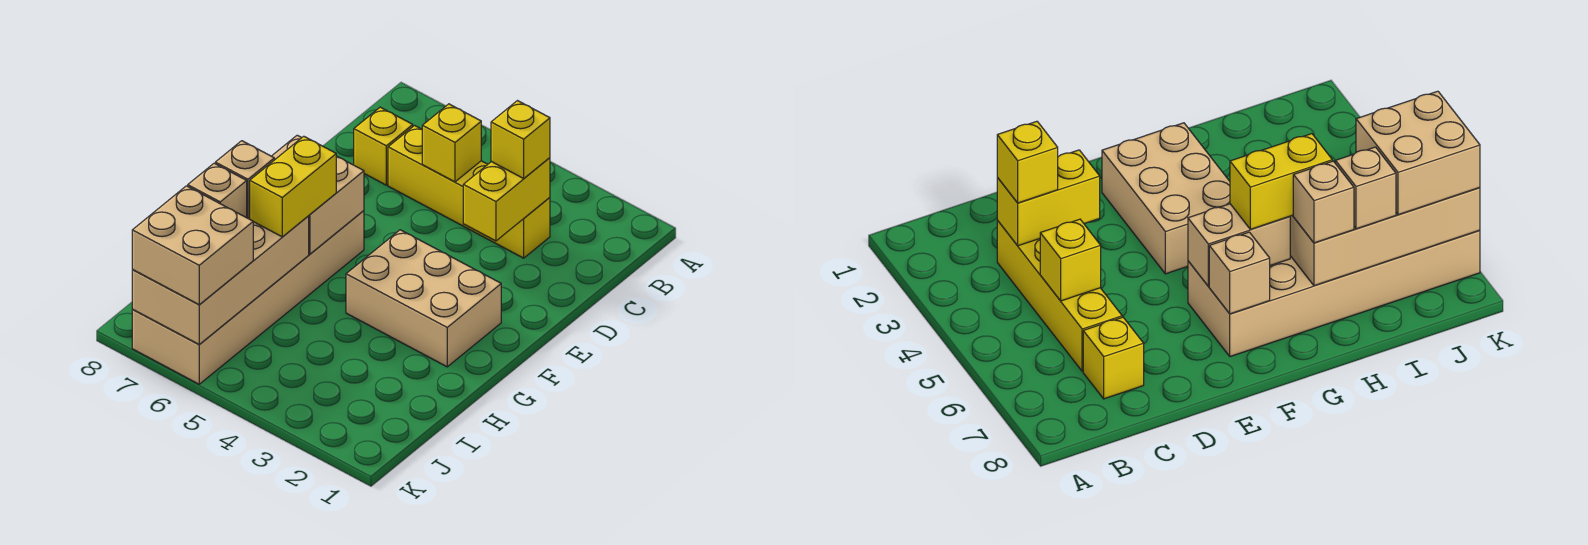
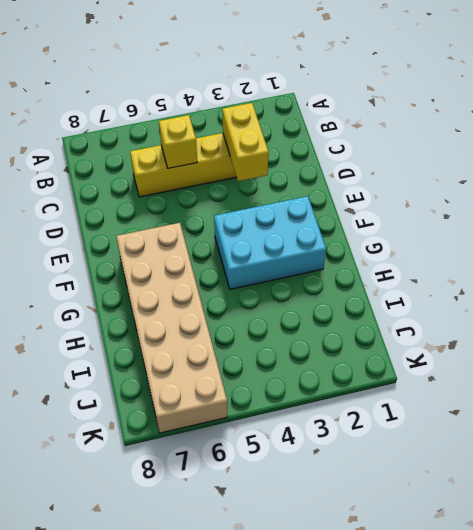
cyan 2x3 brick [214,196,326,289] -> tan 2x3 brick [346,230,501,367]
none -> yellow 1x1 brick [354,107,413,185]
none -> tan 1x2 brick [309,156,364,254]
none -> tan 1x1 brick [1209,232,1270,314]

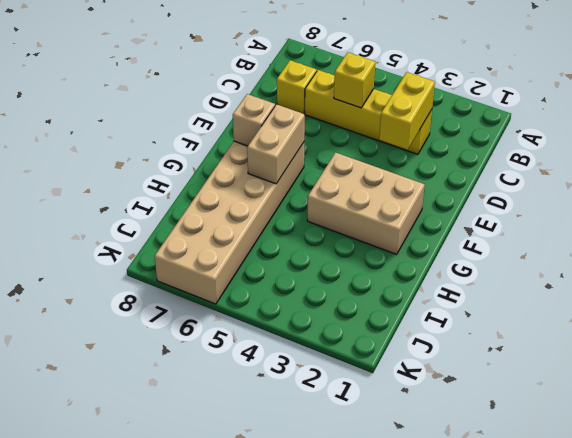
none -> tan 2x4 brick [132,216,309,345]
none -> yellow 1x1 brick [491,101,550,178]
none -> yellow 1x2 brick [250,136,336,237]

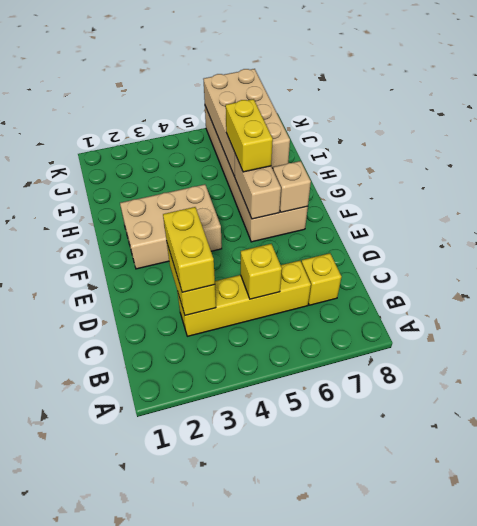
yellow 1x2 brick [163,207,215,292] -> yellow 1x1 brick [491,101,550,178]
none -> tan 1x1 brick [215,141,274,219]
none -> tan 1x1 brick [188,163,247,218]
none -> tan 2x2 brick [132,186,253,304]

